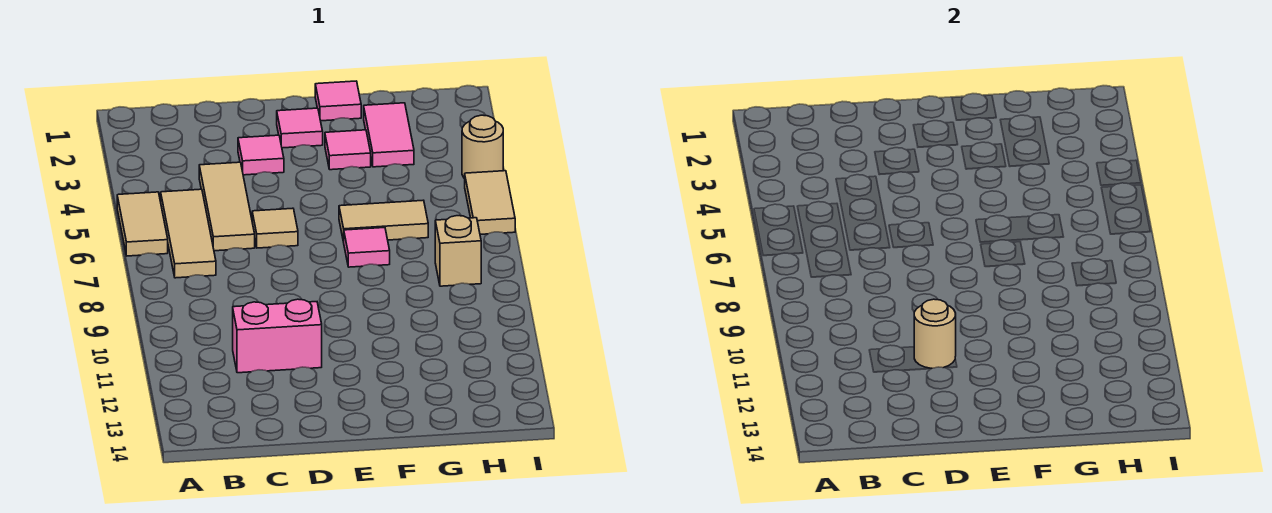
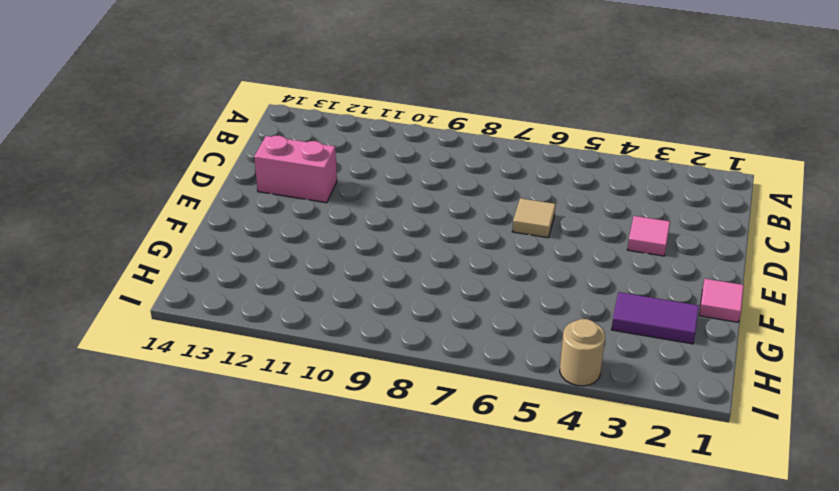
pink 1x2 brick [254,136,337,203] -> pink 1x2 brick turned to [233,299,322,373]
purple 1x2 tile [612,292,699,344] -> pink 1x2 tile [364,103,414,167]
none -> tan 1x2 tile [117,192,168,256]
none -> tan 1x3 tile [161,189,216,278]
none -> tan 1x3 tile [199,162,255,251]

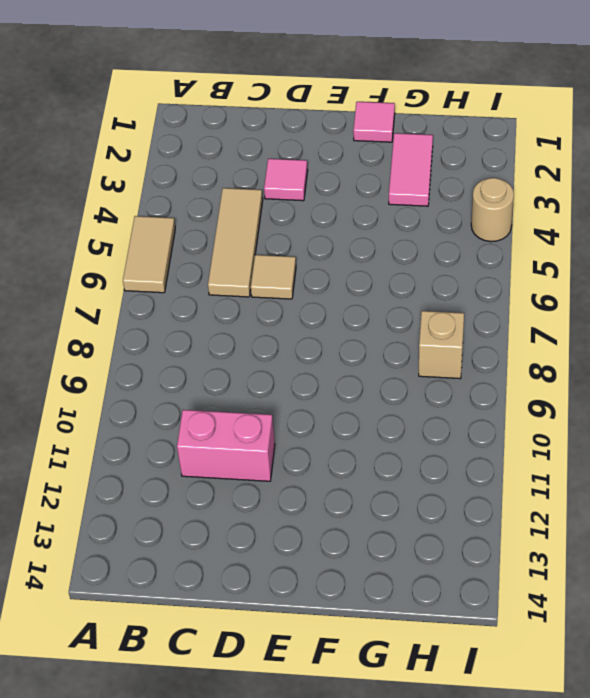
none -> tan 1x3 tile [161,189,216,278]
none -> pink 1x1 tile [277,108,323,148]
none -> pink 1x1 tile [325,130,371,170]

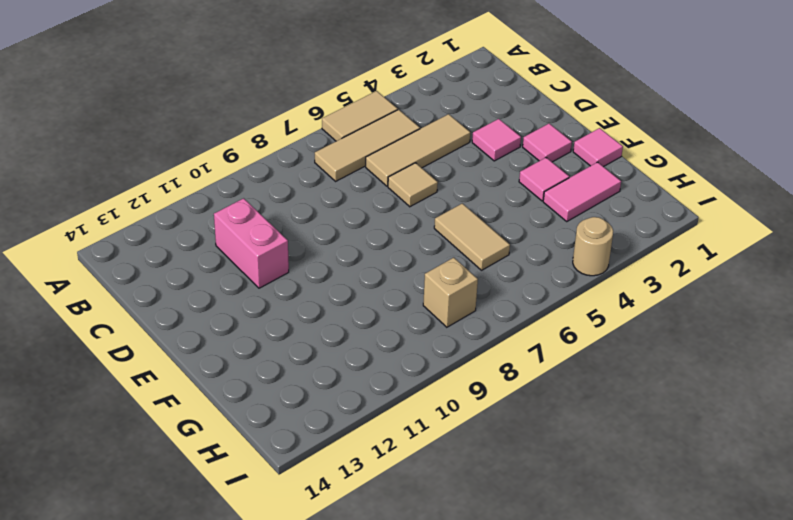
none -> pink 1x1 tile [344,228,390,267]
none -> tan 1x2 tile [465,171,515,234]
none -> tan 1x1 round brick [914,299,956,368]

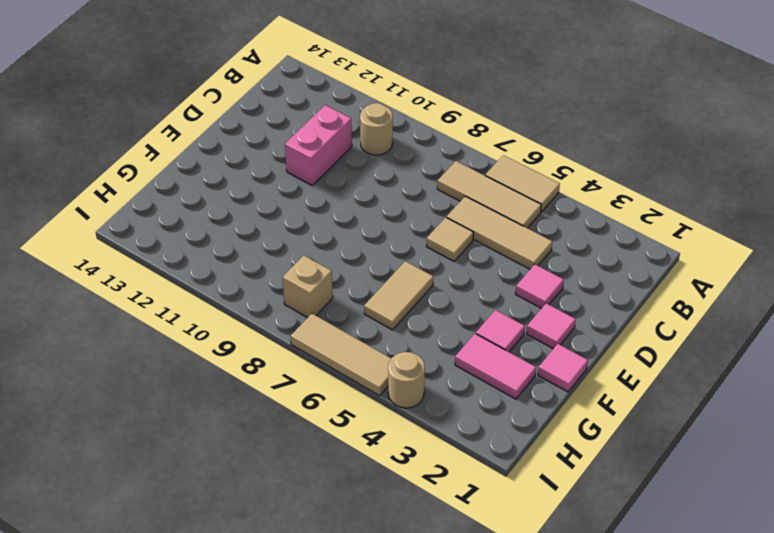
tan 1x1 round brick [360,103,393,155] -> tan 1x1 round brick moved to [914,299,956,368]
tan 1x3 tile [291,314,391,396] -> tan 1x2 tile [465,171,515,234]
none -> pink 1x1 tile [344,228,390,267]

